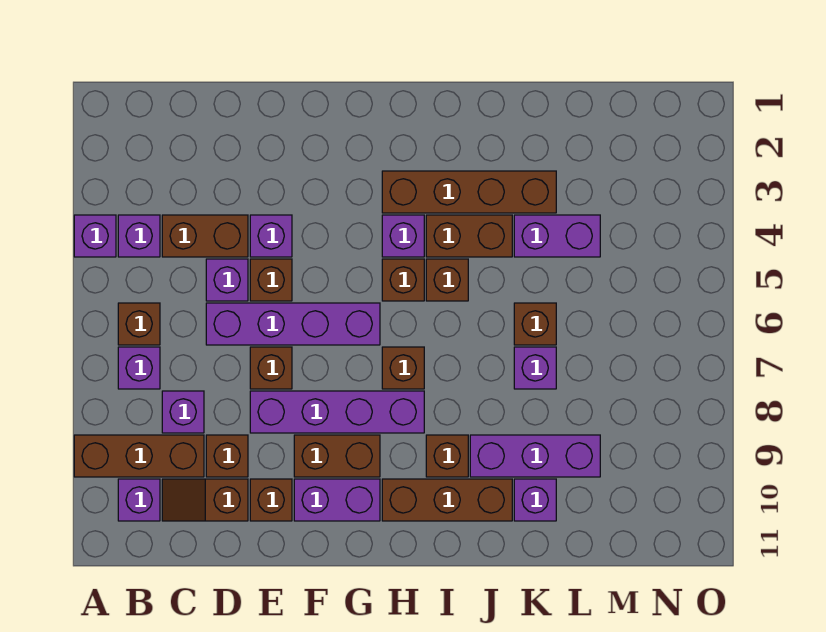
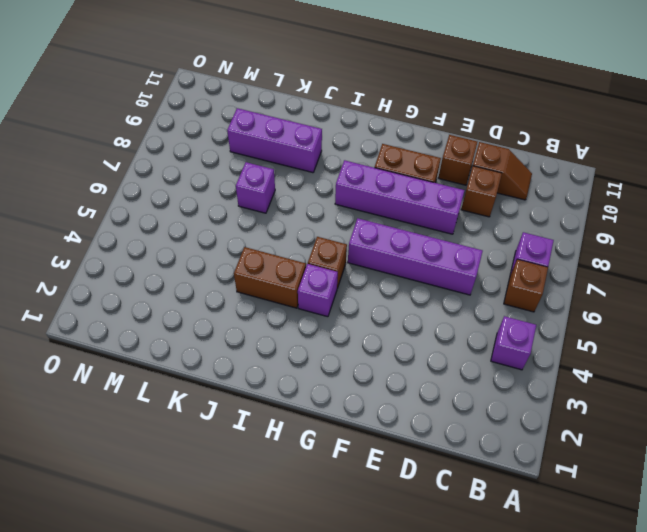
none -> purple 1x1 brick [74,215,116,257]
none -> brown 1x3 brick [74,435,204,477]
none -> purple 1x1 brick [118,479,160,521]
none -> brown 1x2 brick [162,215,248,257]

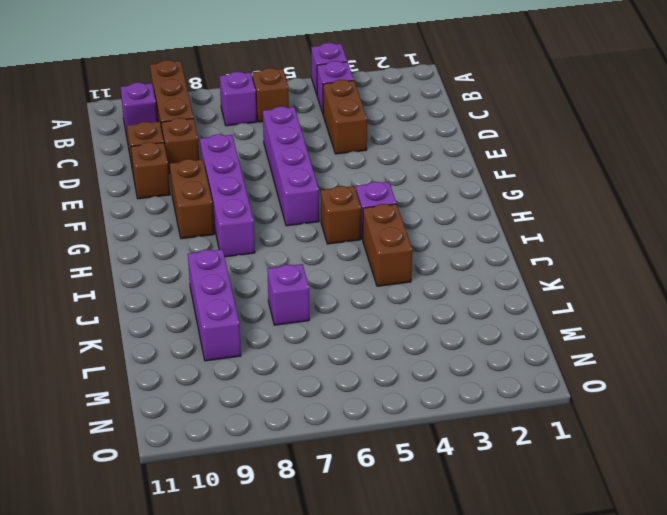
none -> purple 1x1 brick [162,391,204,433]
none -> purple 1x1 brick [206,259,248,301]
none -> purple 1x1 brick [250,215,292,257]
none -> brown 1x1 brick [250,259,292,301]

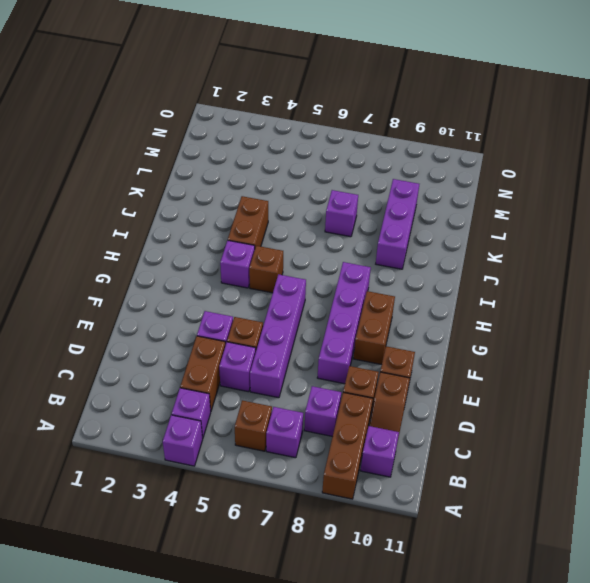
none -> brown 1x1 brick [250,347,292,389]
none -> purple 1x2 brick [294,479,380,521]
none -> brown 1x4 brick [382,171,556,213]
none -> brown 1x1 brick [382,347,424,389]

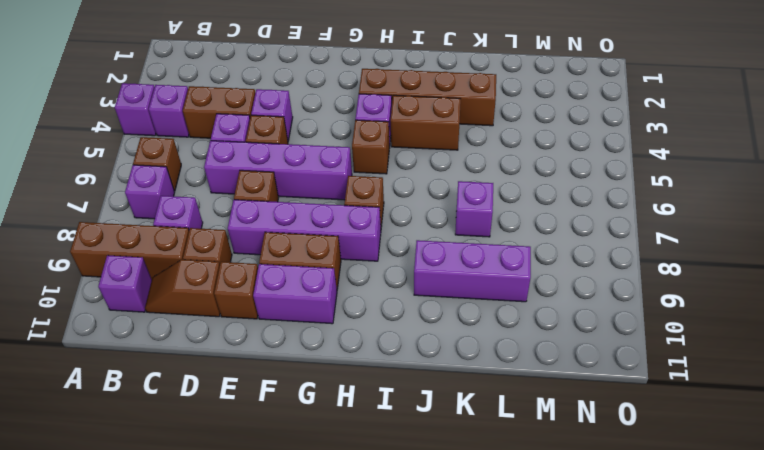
none -> brown 1x3 brick [382,479,512,521]
none -> brown 1x1 brick [426,259,468,301]
none -> brown 1x1 brick [426,435,468,477]
none -> purple 1x2 brick [514,215,600,257]

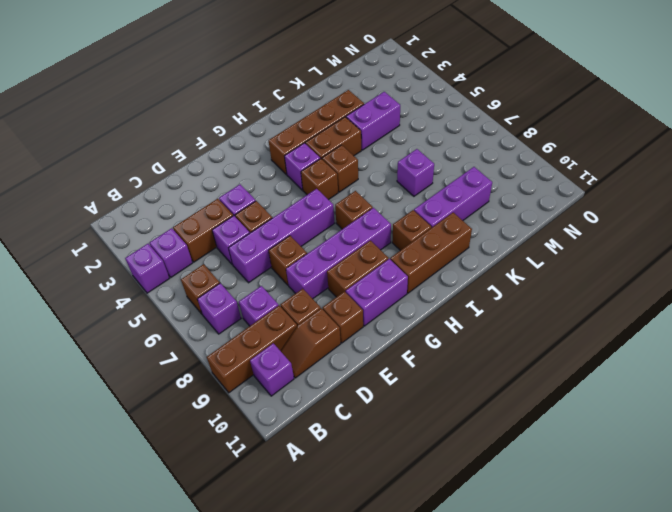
none -> brown 1x1 brick [514,303,556,345]
none -> purple 1x1 brick [514,479,556,521]

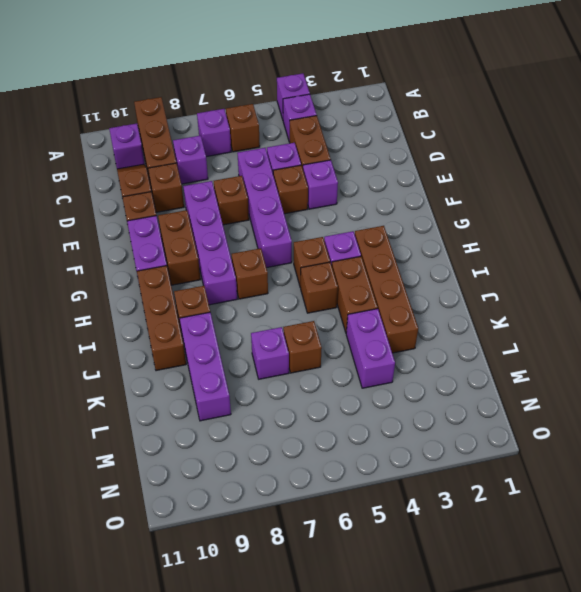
none -> purple 1x1 brick [514,479,556,521]

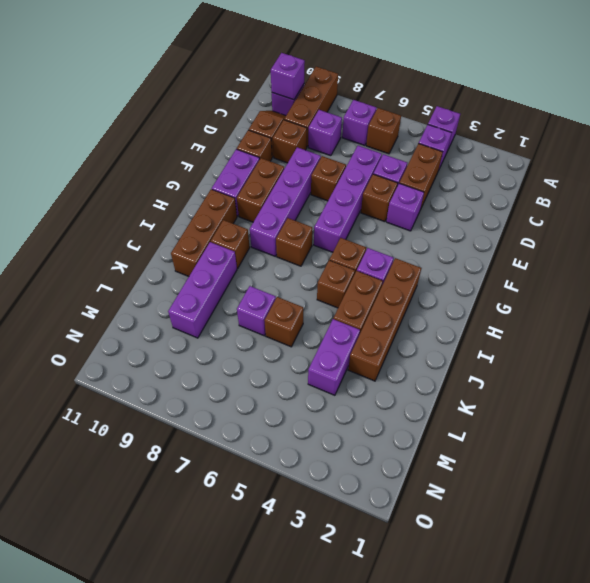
purple 1x1 brick [271,53,305,100] -> purple 1x1 brick moved to [514,479,556,521]

